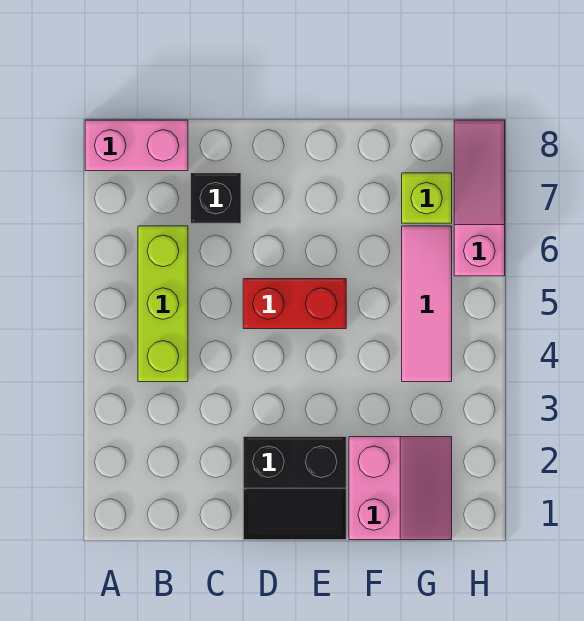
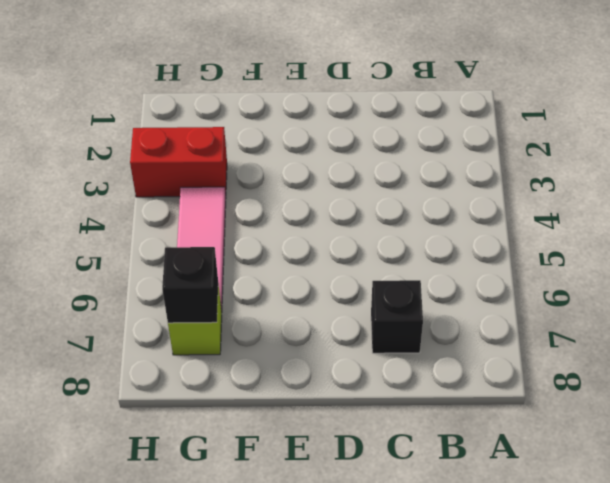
red 1x2 brick [130,127,227,197] -> red 1x2 brick moved to [243,279,346,329]
black 1x1 brick [162,247,218,323] -> none
none -> pink 1x2 brick [85,120,188,171]
none -> lime 1x3 brick [138,226,188,382]

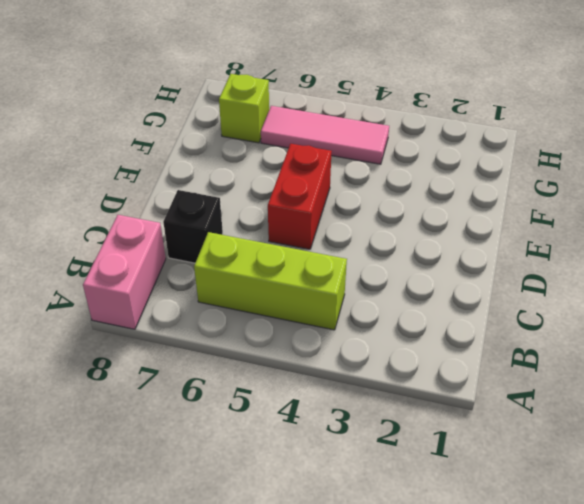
none -> black 2x2 slope [243,437,346,540]
none -> pink 2x2 slope [349,437,452,540]

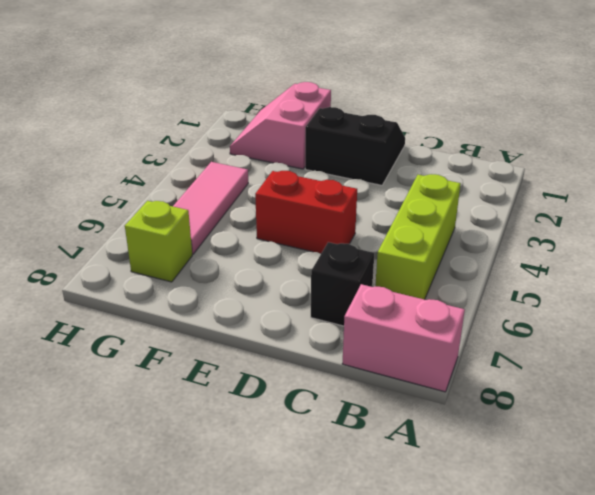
none -> pink 1x3 slope [454,120,505,276]

